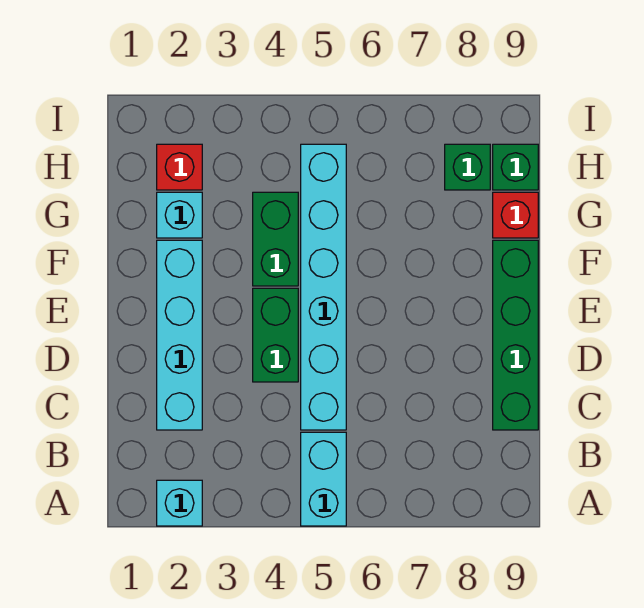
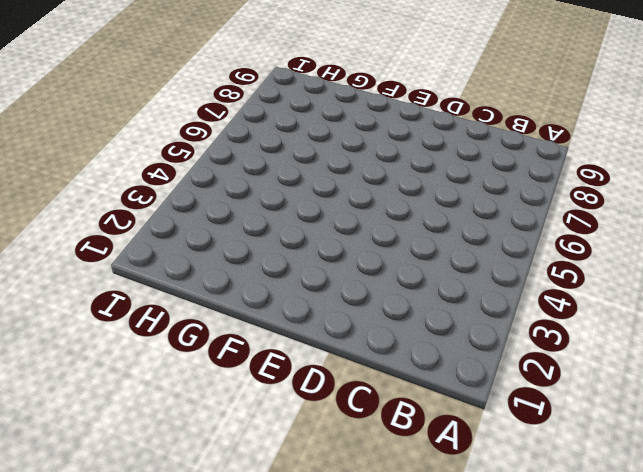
none -> cyan 1x1 brick [157,480,202,526]
none -> cyan 1x2 brick [301,432,346,526]
none -> cyan 1x4 brick [157,240,202,430]

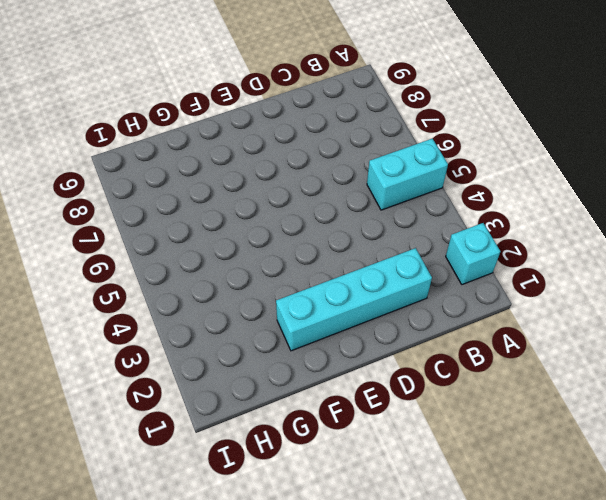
none -> cyan 1x6 brick [301,144,346,430]
none -> green 1x4 brick [493,240,538,430]
none -> green 1x2 brick [253,288,298,382]

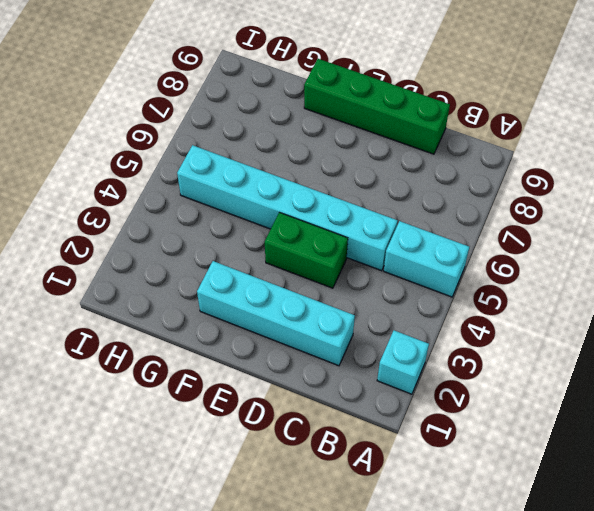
none -> green 1x2 brick [253,192,298,286]
none -> cyan 1x1 brick [157,192,202,238]
none -> red 1x1 brick [493,192,538,238]

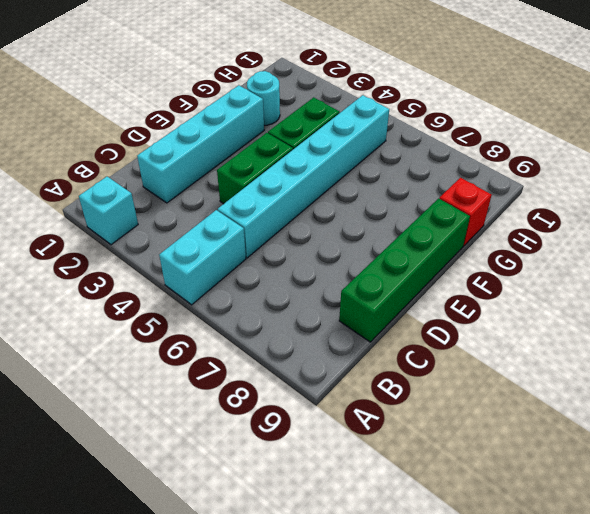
cyan 1x1 round brick [247,71,280,125] -> cyan 1x1 brick [157,192,202,238]
none -> red 1x1 brick [157,144,202,190]
none -> green 1x1 brick [445,144,490,190]
none -> green 1x1 brick [493,144,538,190]

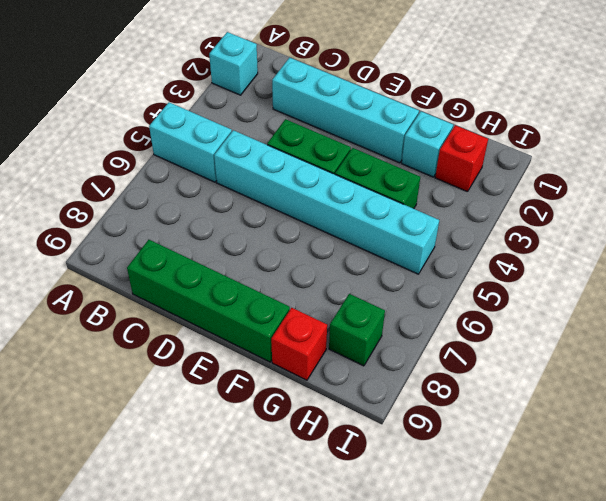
none -> green 1x1 brick [493,144,538,190]

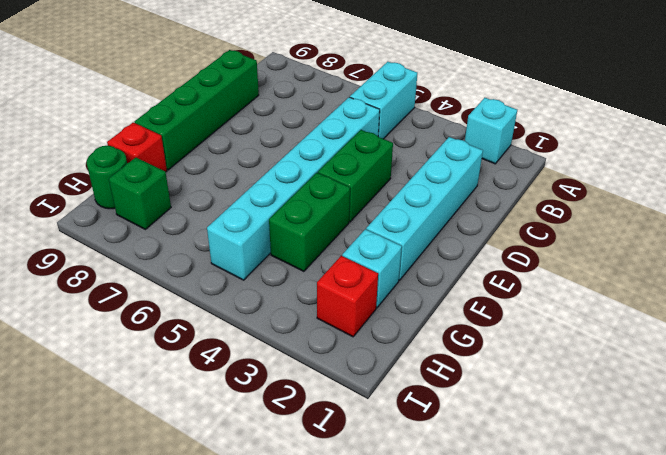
green 1x1 round brick [87,146,127,209] -> green 1x1 brick [493,144,538,190]

